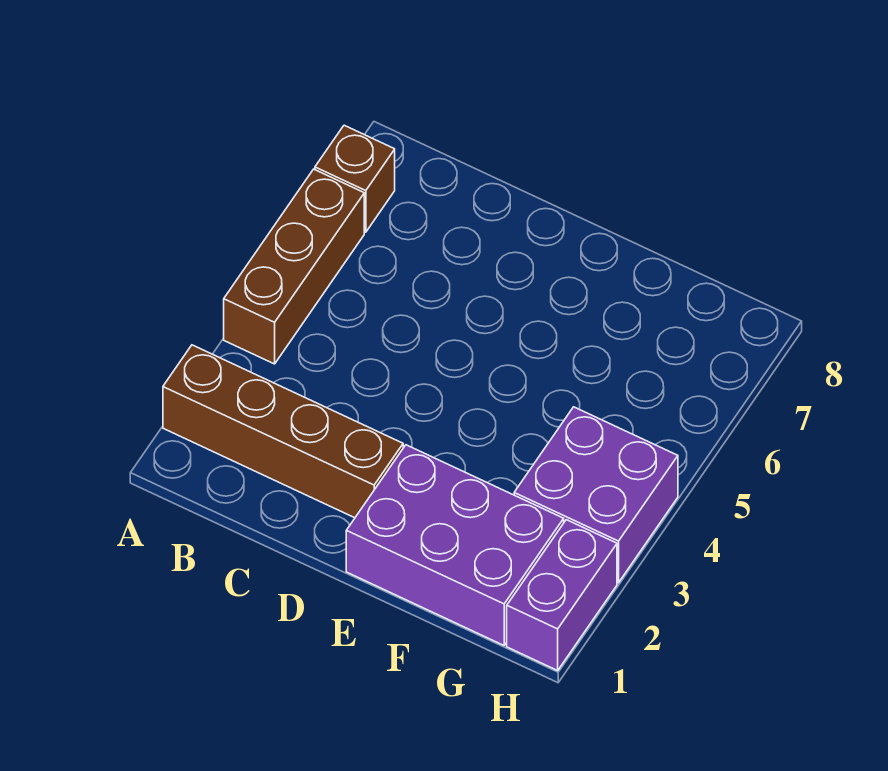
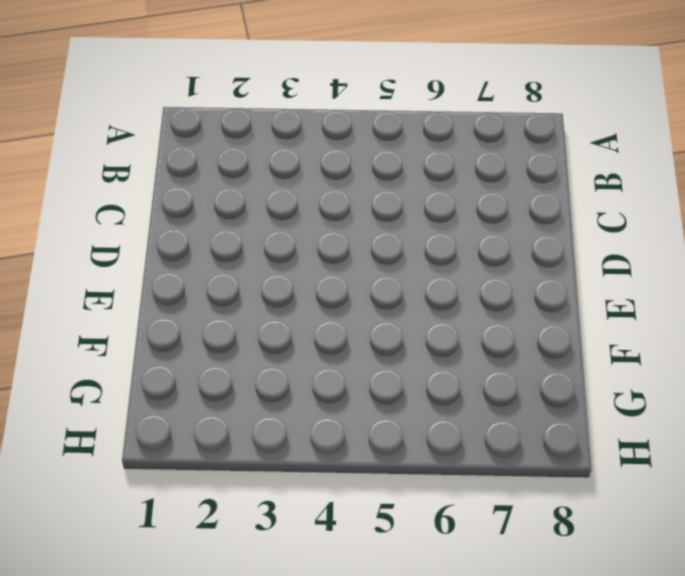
none -> brown 1x4 brick [163,345,403,518]
none -> brown 1x3 brick [224,169,364,364]

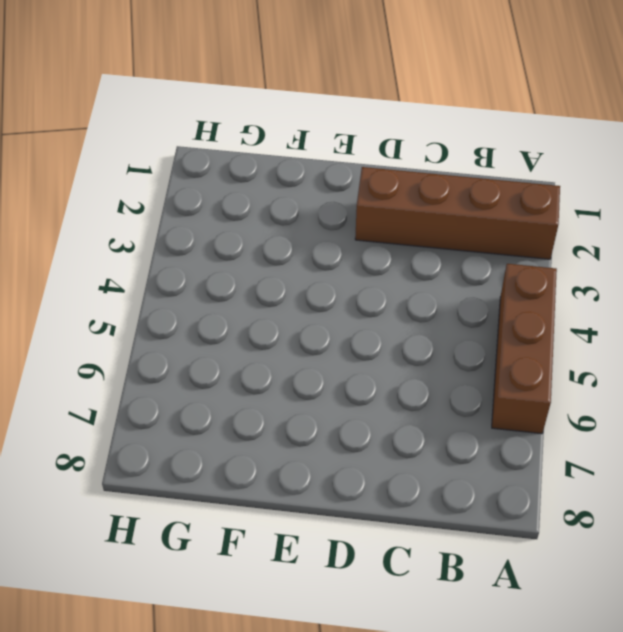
none -> brown 1x1 brick [315,125,395,232]
none -> purple 2x3 brick [346,445,564,645]

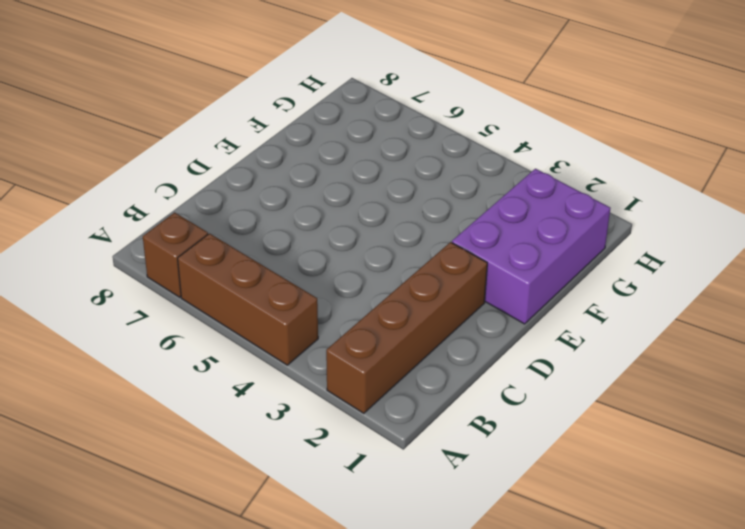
none -> purple 2x2 brick [514,407,678,583]
none -> purple 1x2 brick [507,520,617,670]

